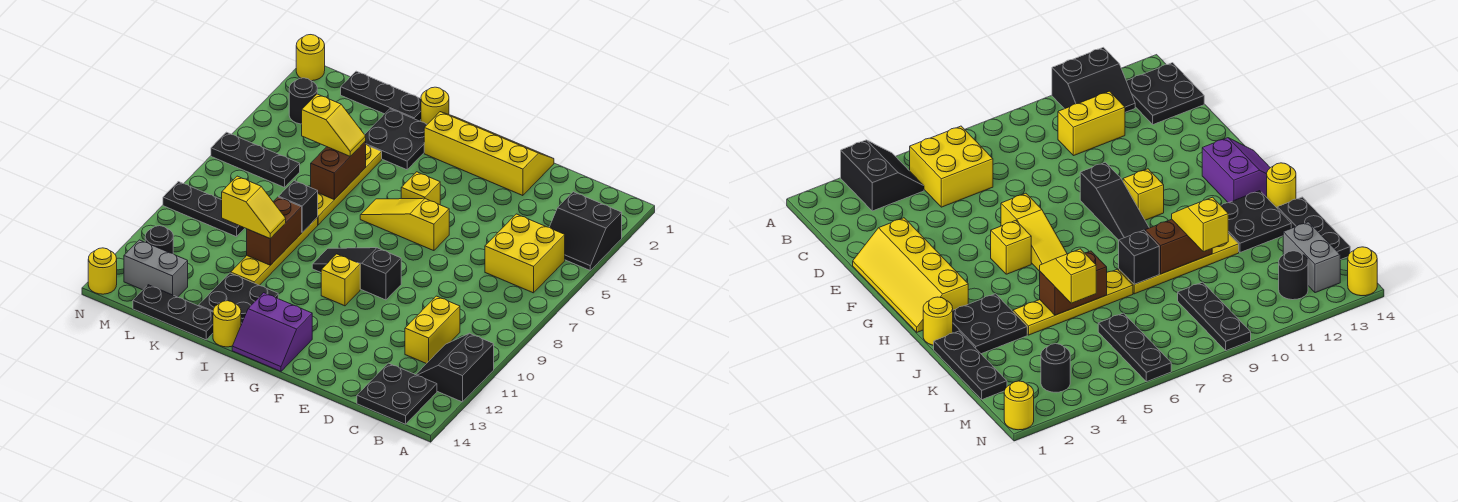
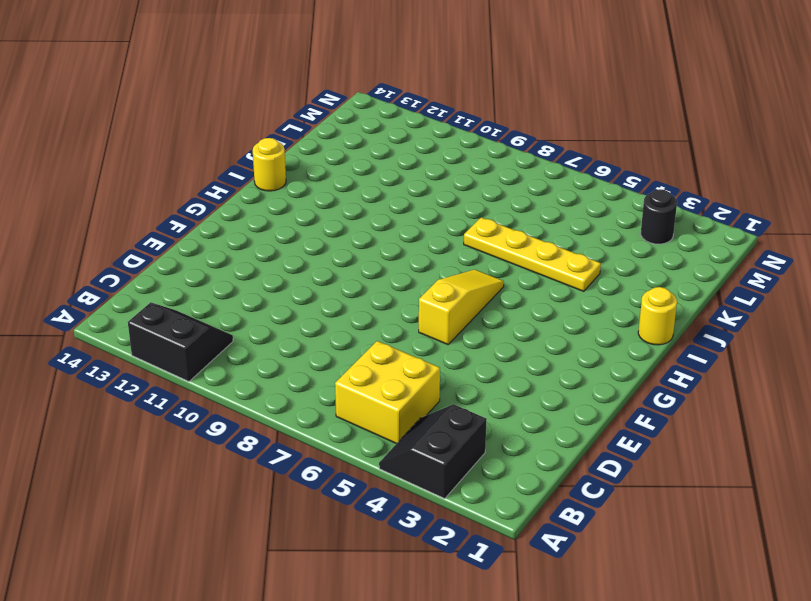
none -> black 2x2 plate [357,363,437,424]
none -> yellow 1x2 brick [405,296,460,364]
none -> yellow 2x4 slope [424,112,554,196]
none -> black 1x3 slope [312,248,401,300]

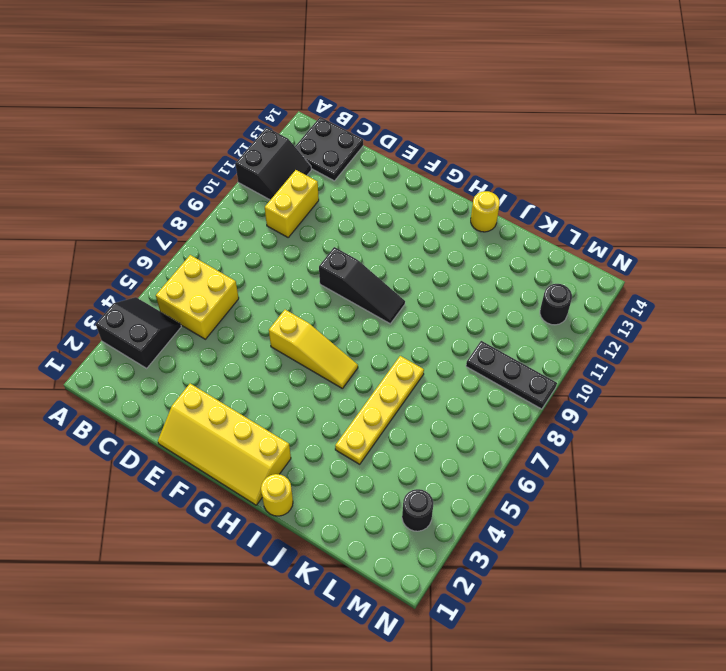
none -> yellow 1x1 brick [401,172,440,205]
none -> yellow 1x1 brick [321,254,360,306]
none -> purple 2x2 slope [232,293,312,371]
none -> black 2x2 plate [365,109,427,170]

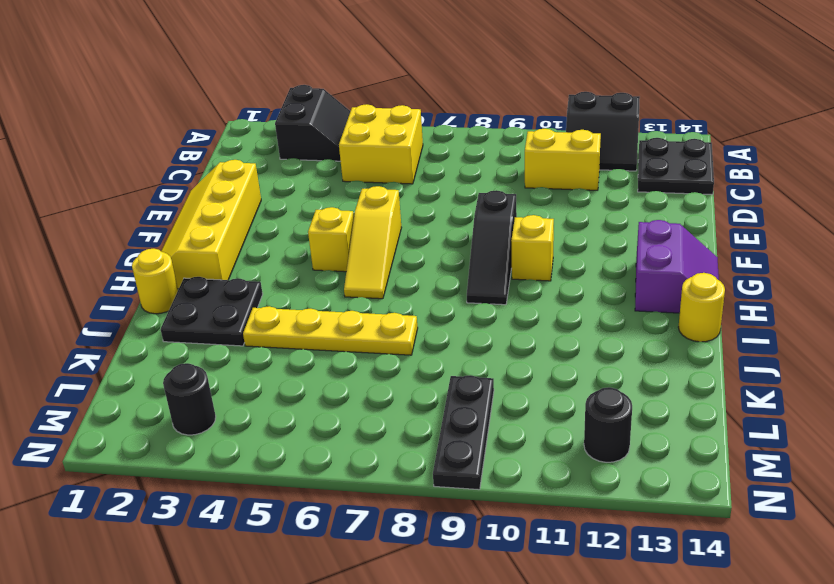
none -> black 2x2 plate [199,273,278,324]
none -> black 1x3 plate [341,71,421,121]
none -> yellow 1x4 plate [231,218,318,285]
none -> black 1x3 plate [133,285,213,340]

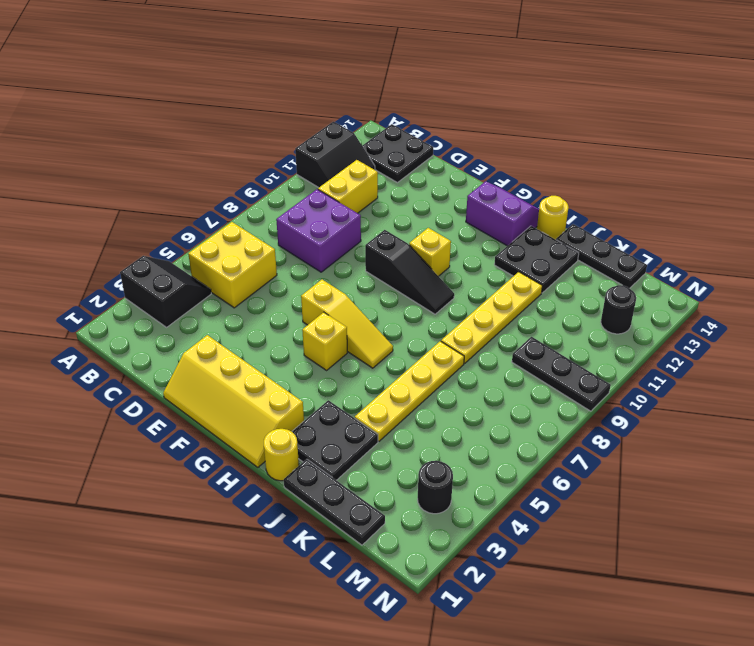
purple 2x2 brick [276,189,361,272] -> none
none -> black 1x3 plate [211,132,300,187]
none -> grey 1x2 brick [124,240,188,297]
none -> yellow 1x1 round brick [296,35,325,81]
none -> yellow 1x1 round brick [88,248,117,294]

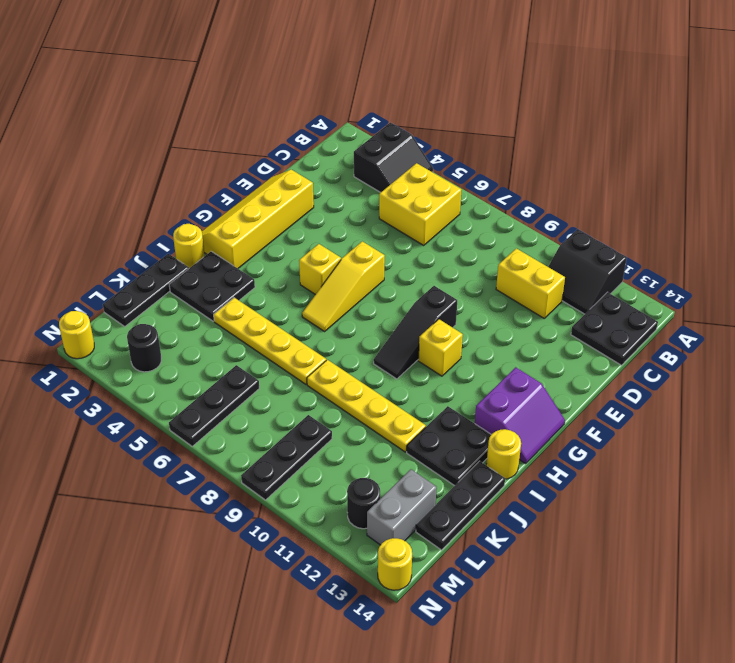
none -> brown 1x2 brick [311,142,366,200]
none -> black 1x1 brick [279,181,318,232]
none -> brown 1x2 brick [247,197,302,265]
none -> yellow 1x2 slope [302,94,366,156]

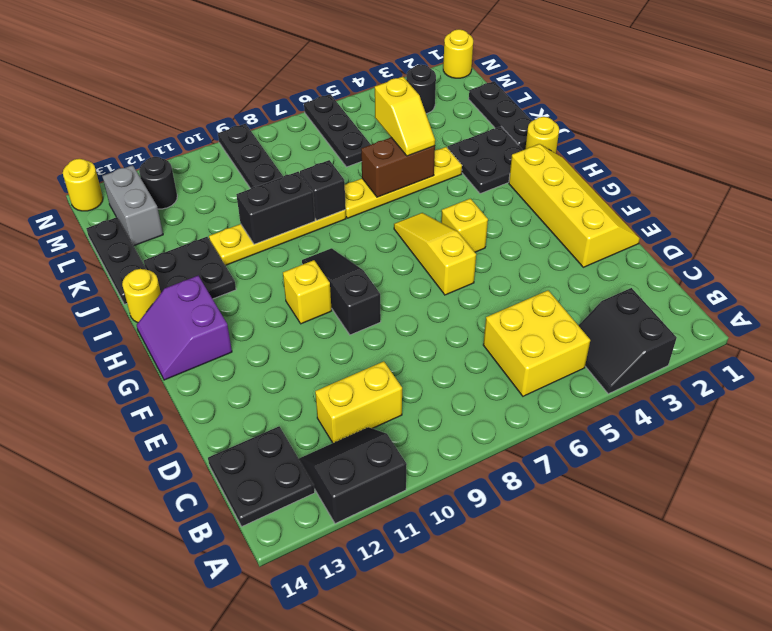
black 1x2 brick [236,172,315,244] -> brown 1x2 brick [247,197,302,265]
none -> yellow 1x2 slope [222,176,286,239]

